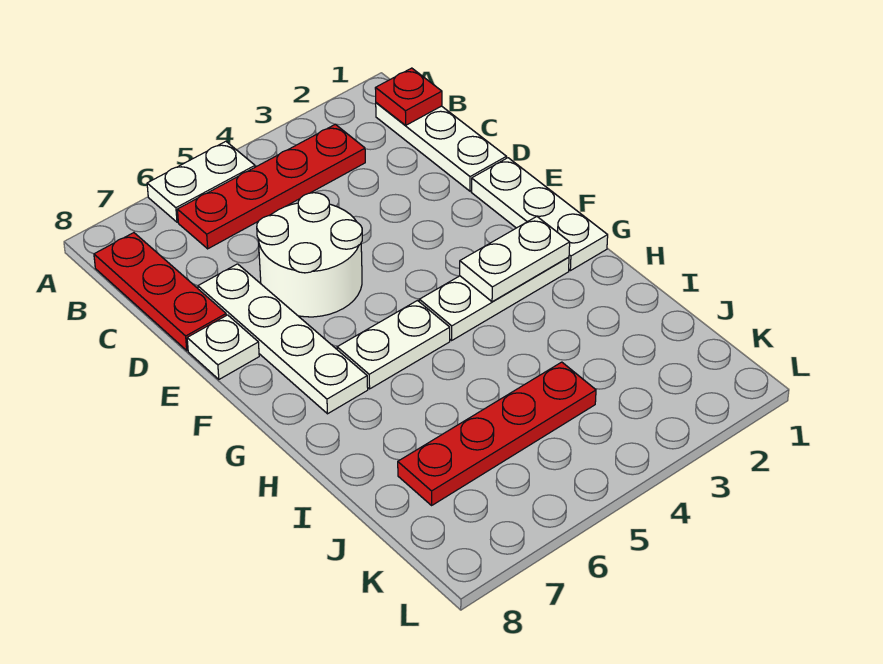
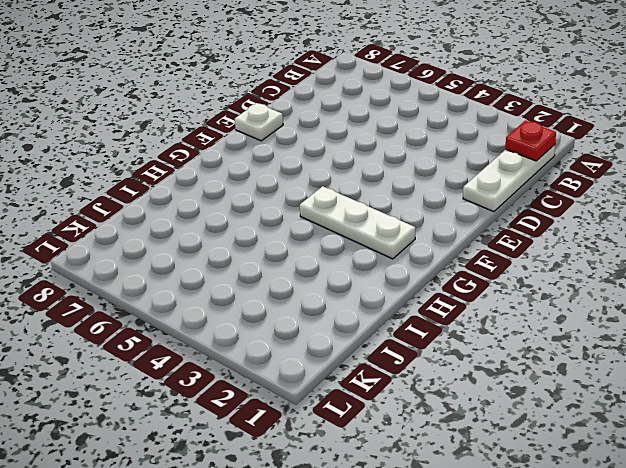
none -> white 1x2 plate [147,141,255,222]
none -> red 1x4 plate [177,124,365,249]
none -> red 1x3 plate [94,233,226,351]

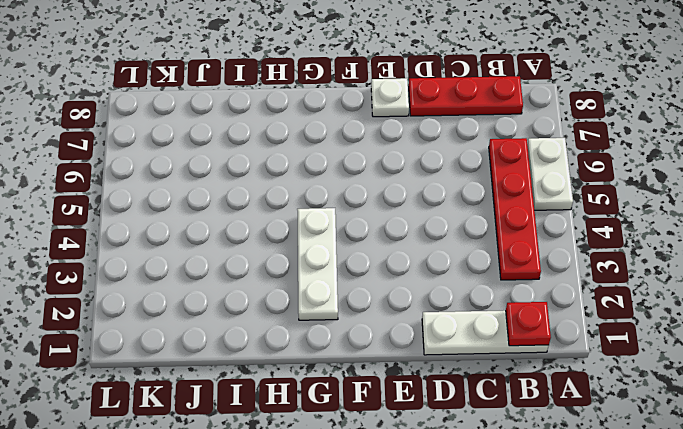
none -> white 2x2 round brick [257,193,362,317]
none -> white 1x4 plate [198,264,368,414]
none -> white 1x3 plate [471,158,608,271]

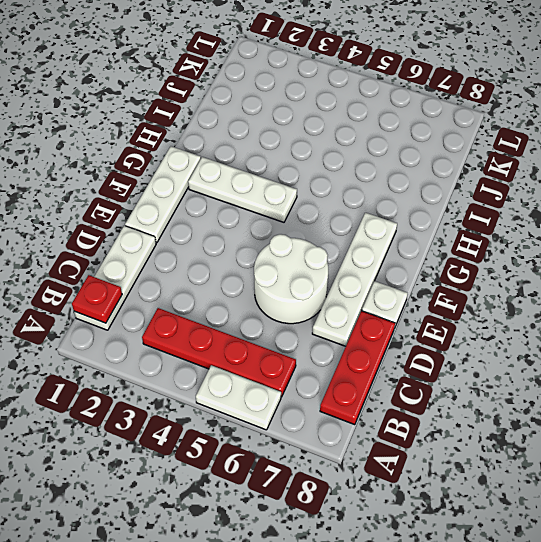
none -> white 1x2 plate [337,301,450,389]
none -> red 1x4 plate [398,362,596,505]
none -> white 1x2 plate [460,217,570,302]

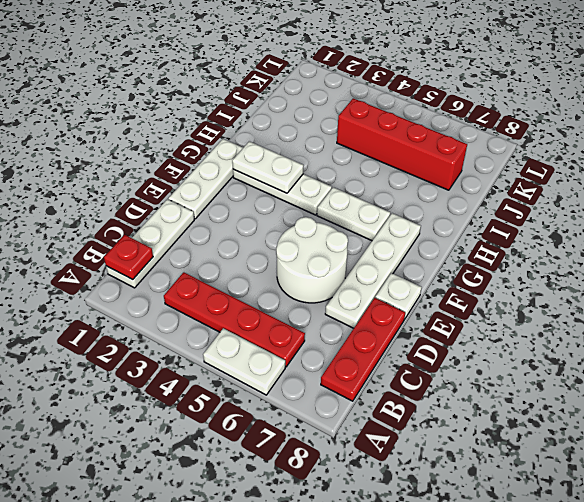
red 1x4 brick [337,98,467,190] -> red 1x4 plate [398,362,596,505]

